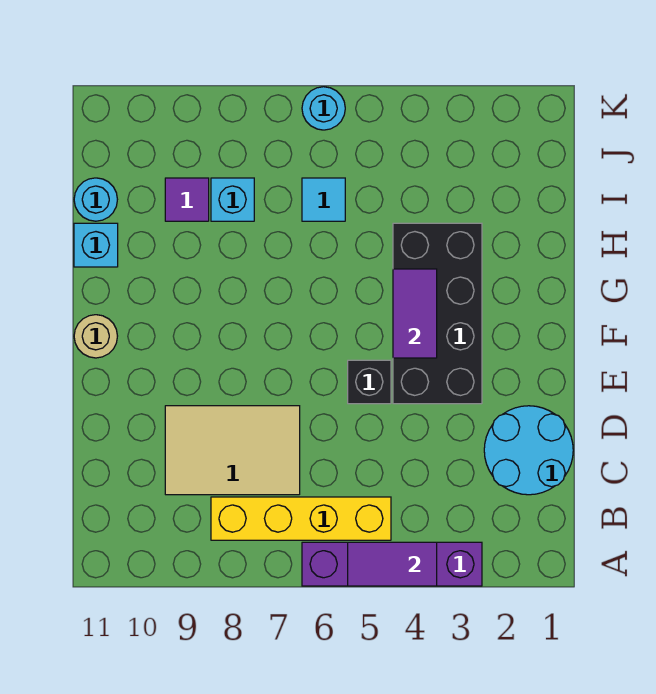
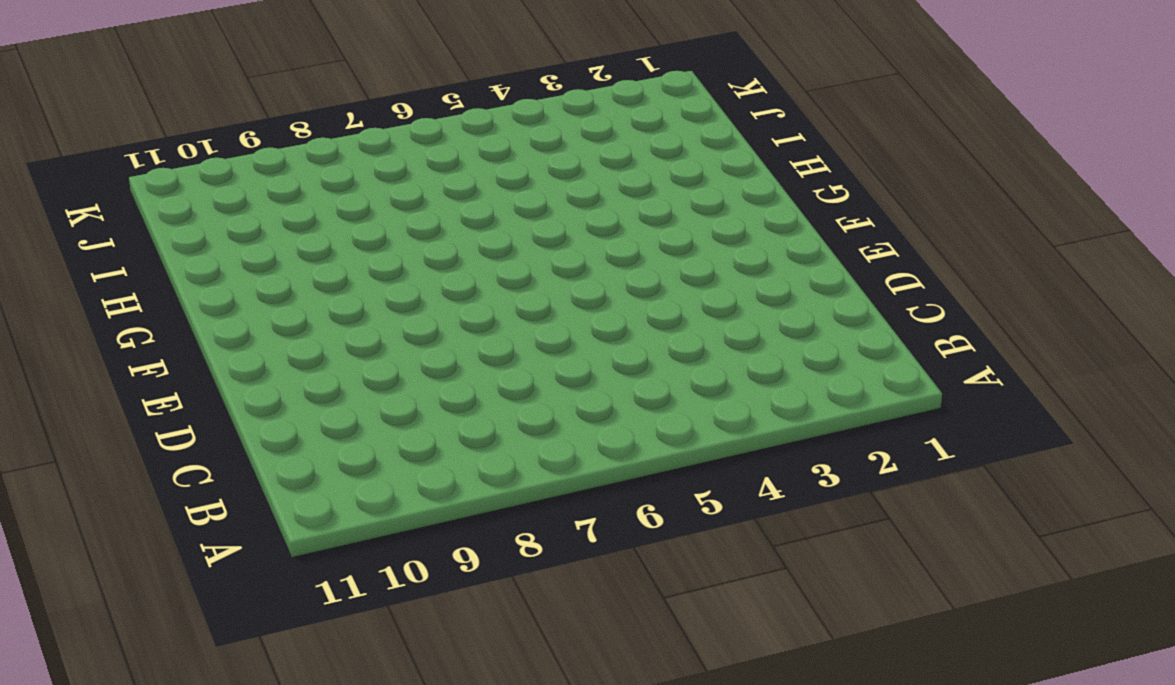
none -> purple 1x4 brick [302,542,482,586]
none -> yellow 1x4 brick [211,497,391,540]
none -> cyan 2x2 round brick [484,406,573,495]

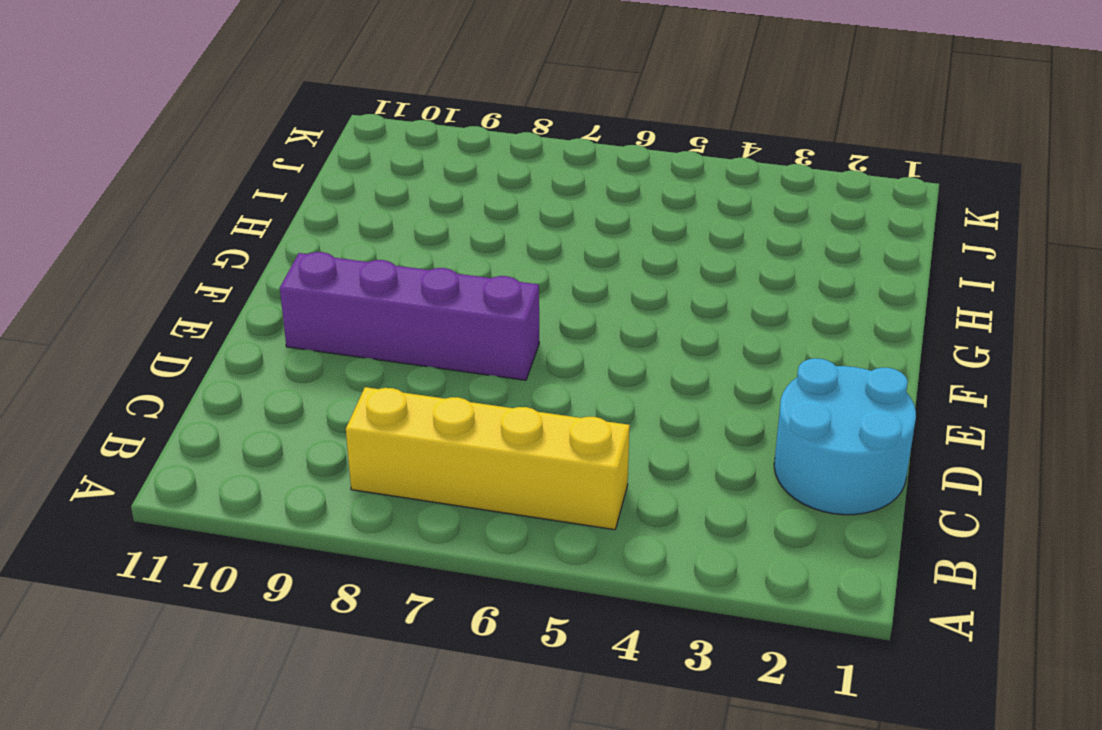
purple 1x4 brick [280,252,539,380] -> purple 1x4 brick moved to [302,542,482,586]
none -> tan 2x3 tile [165,406,300,495]
none -> black 2x4 brick [393,223,482,404]
none -> black 1x1 brick [348,360,391,404]

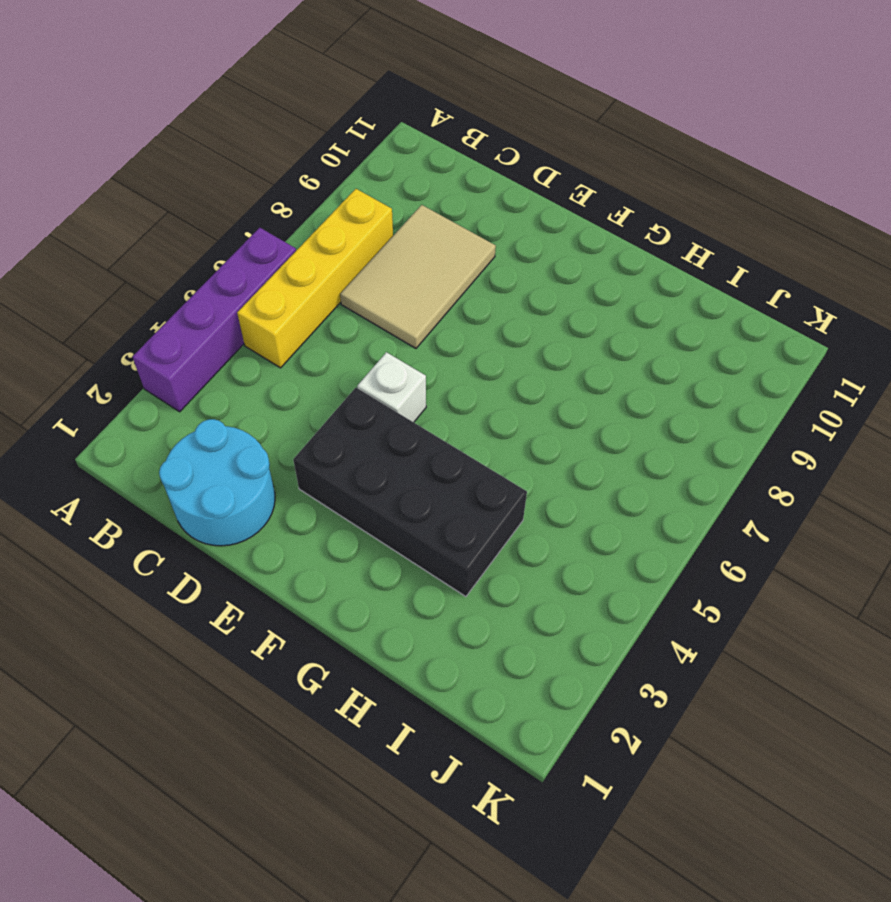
white 1x1 brick [357,352,426,422] -> black 1x1 brick [348,360,391,404]
none -> tan 1x1 round brick [74,315,117,358]
none -> cyan 1x1 brick [74,223,118,267]
none -> cyan 1x1 tile [302,178,345,221]

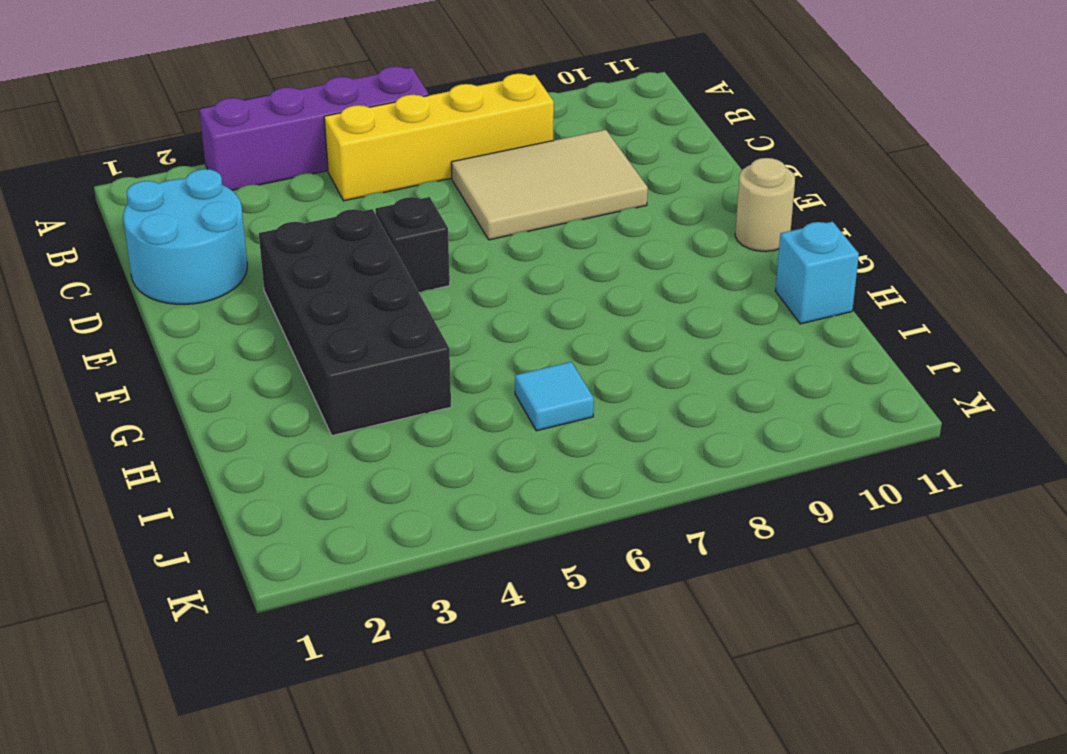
none -> cyan 1x1 brick [211,178,254,221]
none -> purple 1x1 tile [165,178,209,221]
none -> cyan 1x1 round brick [74,178,117,221]

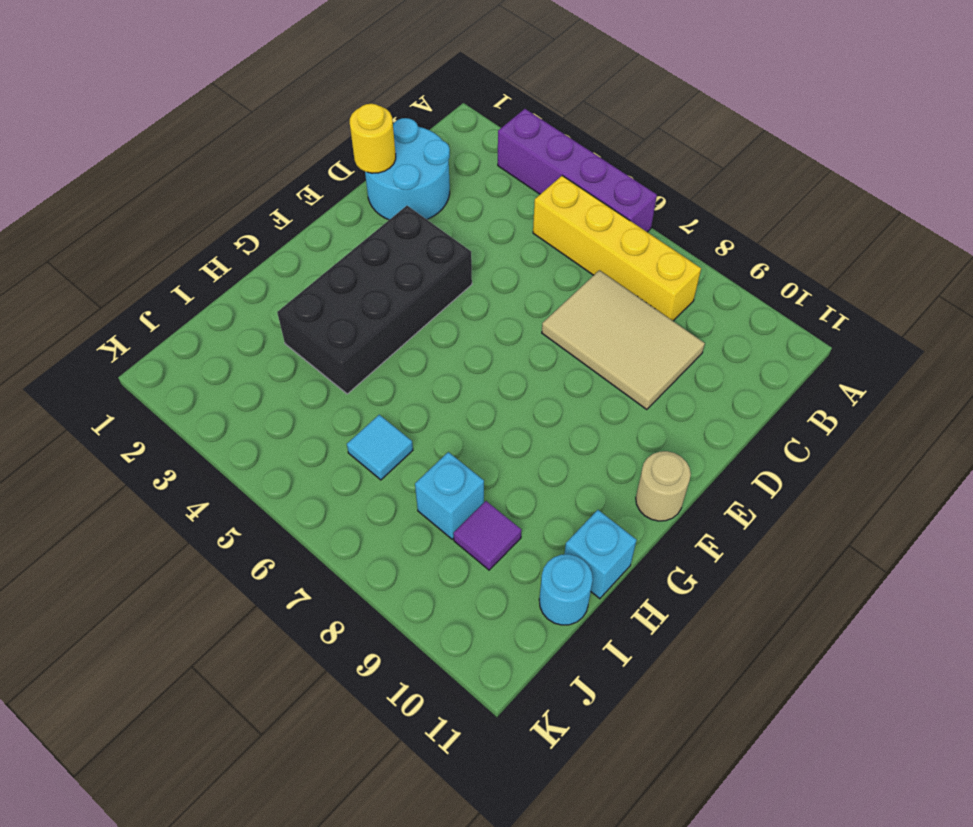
yellow 1x1 round brick [350,104,396,173] -> none
none -> black 1x1 brick [348,360,391,404]
none -> cyan 1x1 round brick [302,87,345,130]
none -> purple 1x2 tile [348,542,437,586]

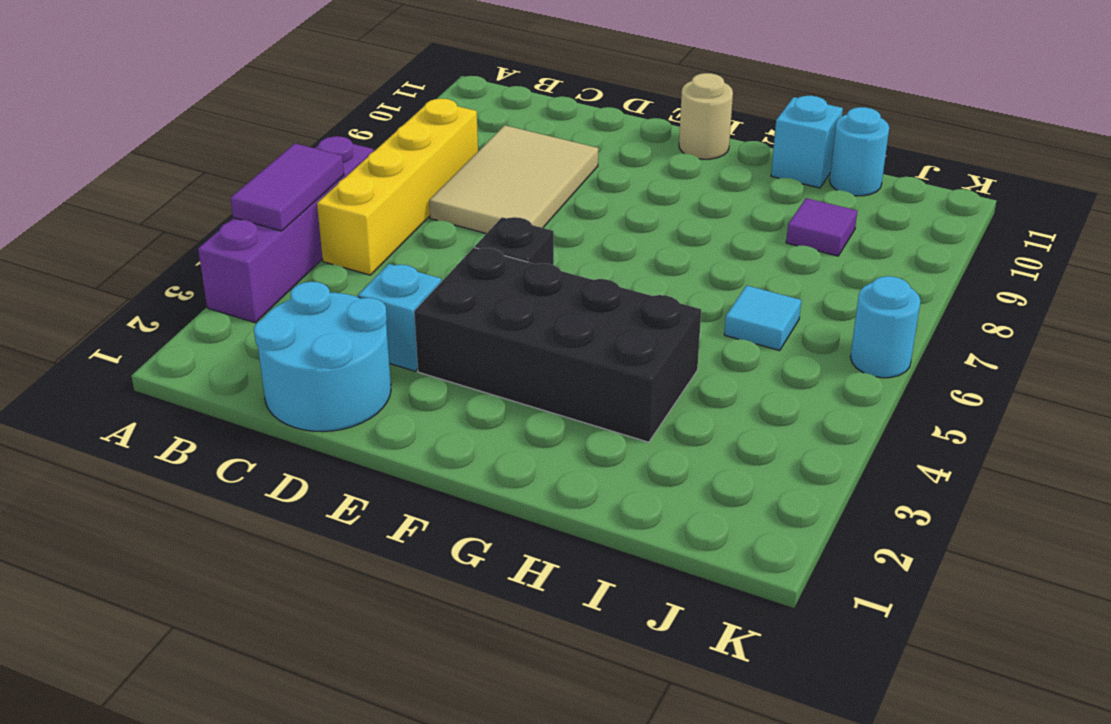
cyan 1x1 brick [358,264,441,371] -> cyan 1x1 brick moved to [211,178,254,221]
none -> purple 1x2 tile [393,269,437,358]

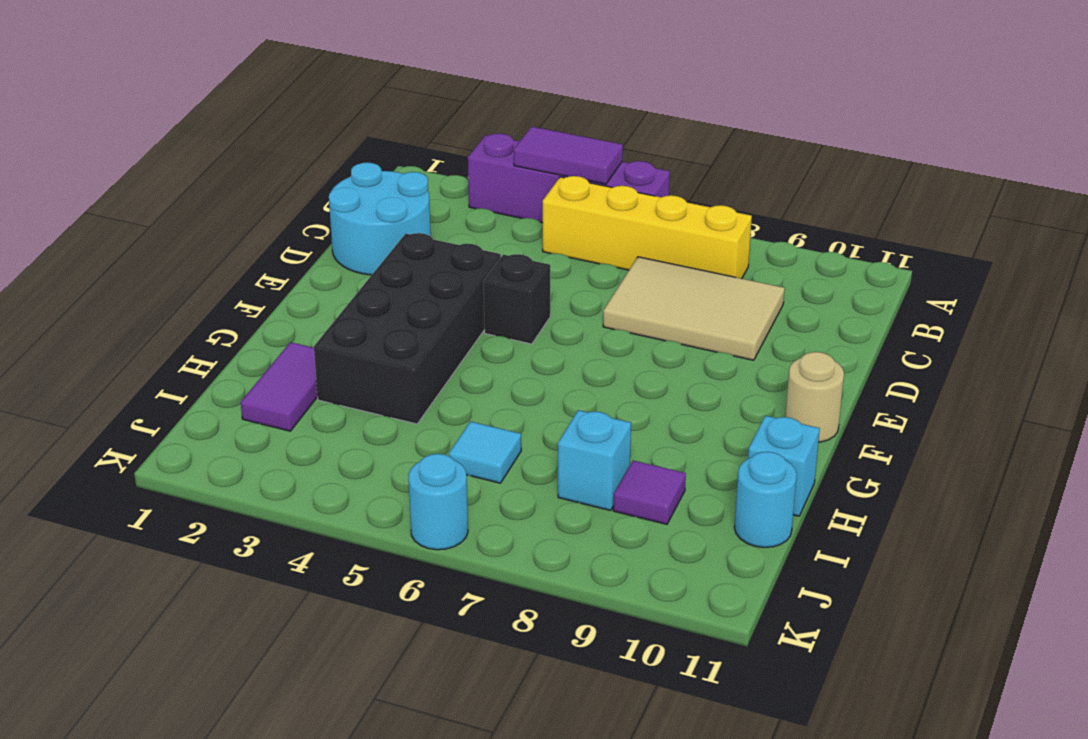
purple 1x2 tile [241,342,318,431] -> purple 1x2 tile moved to [393,269,437,358]

